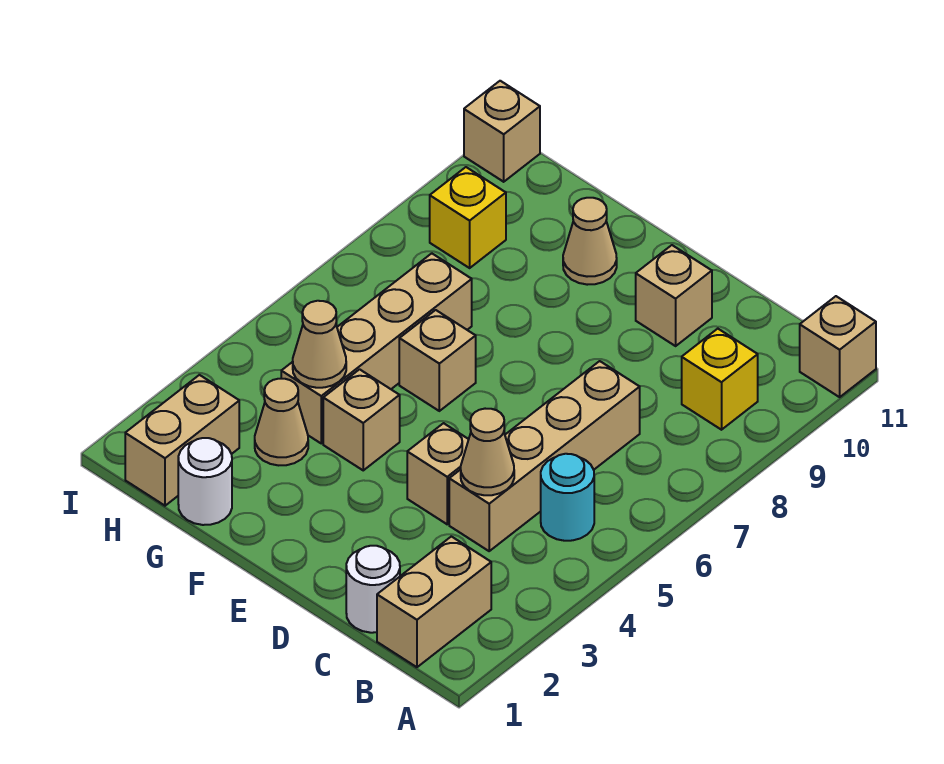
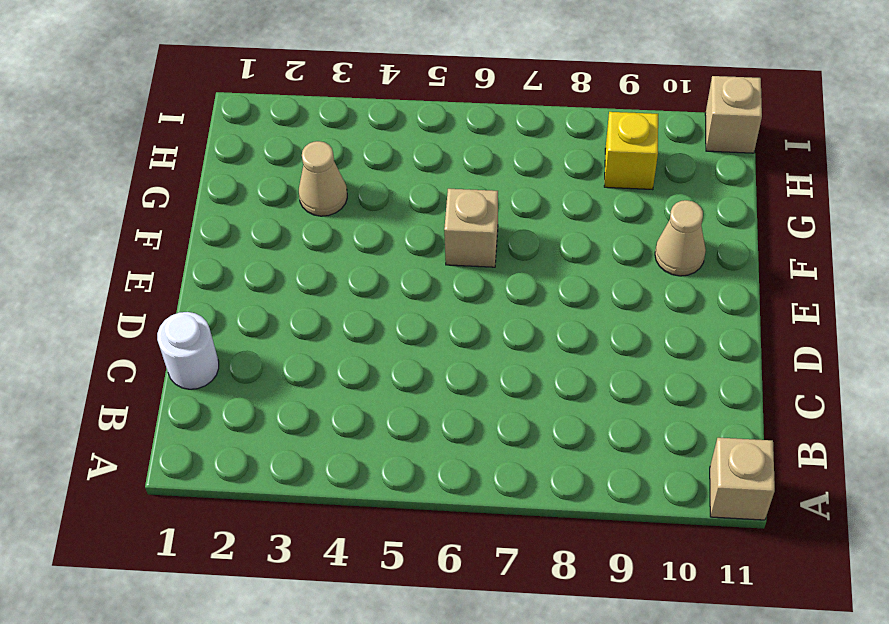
none -> tan 1x2 brick [377,536,491,667]
none -> cyan 1x1 round brick [541,454,594,541]
none -> yellow 1x1 brick [682,329,758,430]

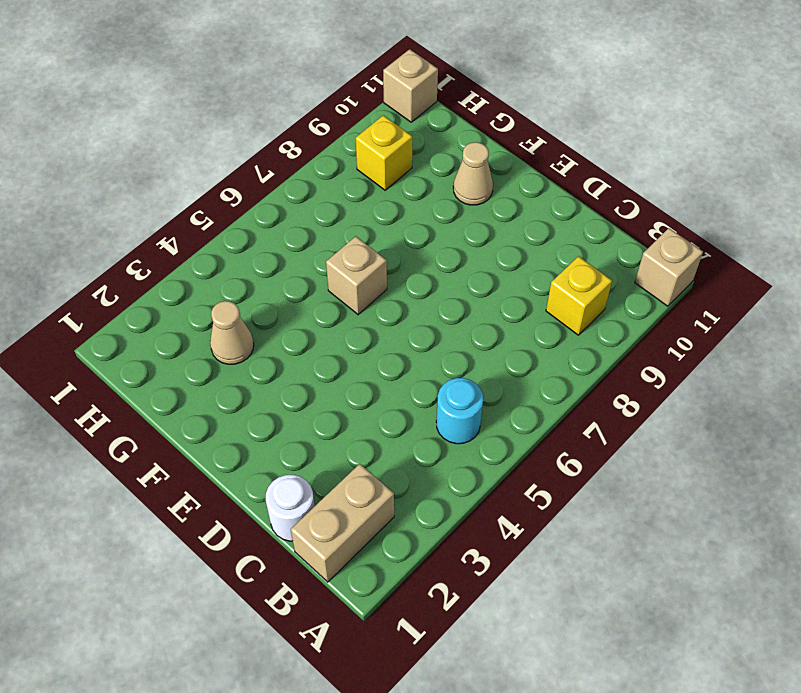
none -> tan 1x4 brick [449,361,640,551]
none -> tan 1x1 brick [407,423,469,524]
none -> tan 1x1 brick [636,245,712,346]

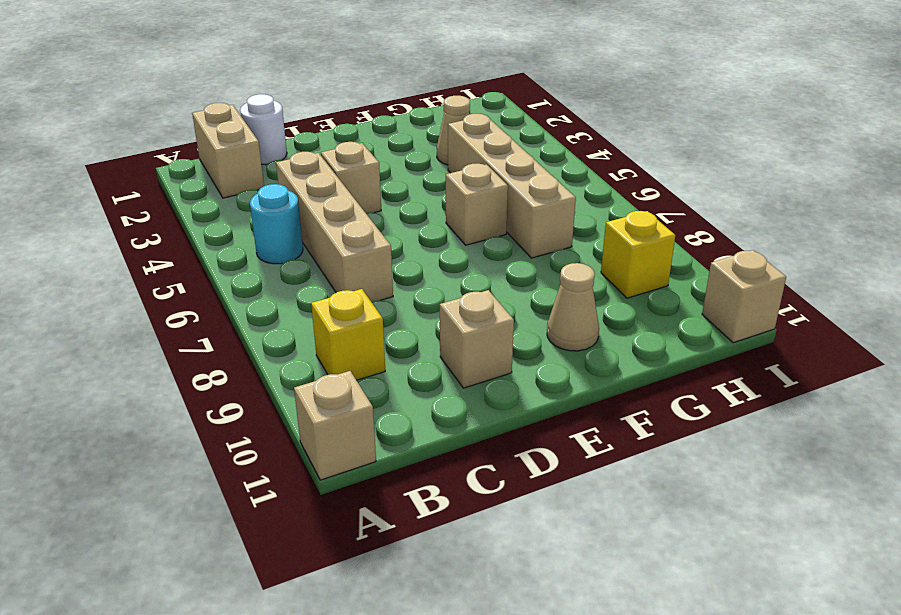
none -> tan 1x1 brick [323,369,400,470]
none -> white 1x1 round brick [178,438,232,525]
none -> tan 1x2 brick [125,375,239,506]

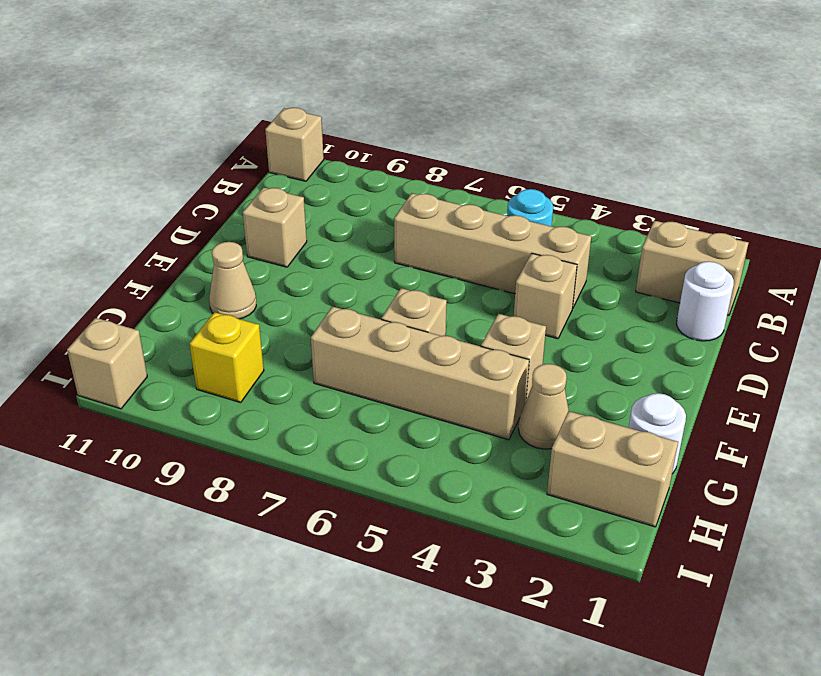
none -> yellow 1x1 brick [682,329,758,430]
none -> tan 1x1 cone [461,409,514,495]
none -> tan 1x1 cone [293,301,346,388]

